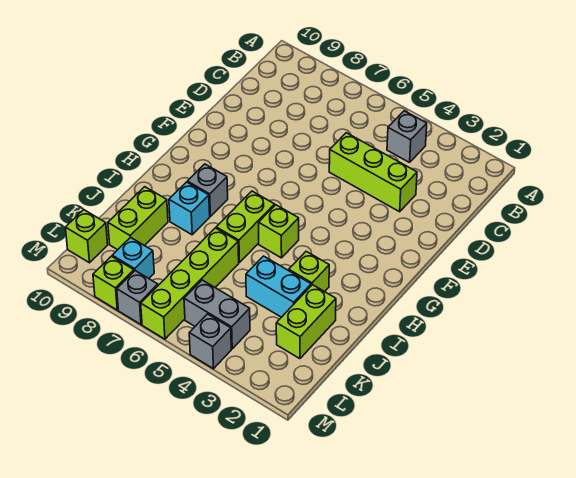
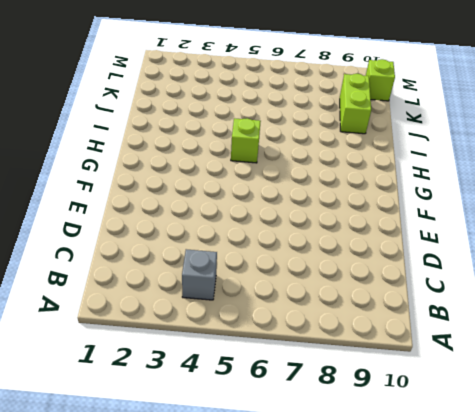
none -> lime 1x3 brick [329,133,417,212]
none -> lime 1x2 brick [216,191,275,263]
none -> grey 1x1 brick [187,164,228,216]

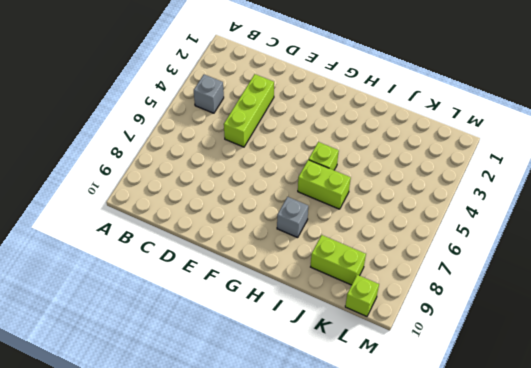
none -> lime 1x1 brick [289,251,329,292]
none -> cyan 1x1 brick [169,182,210,235]
none -> lime 1x2 brick [276,285,336,359]

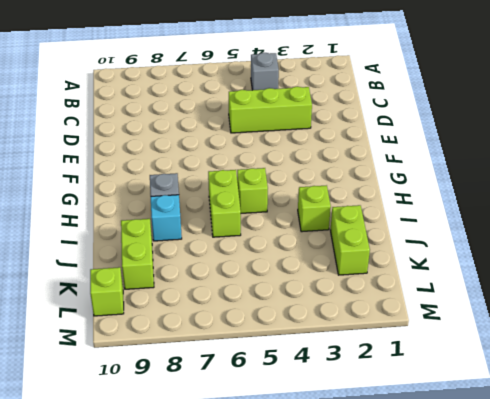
none -> cyan 1x2 brick [246,256,311,317]
none -> lime 1x4 brick [141,228,239,339]
none -> grey 1x2 brick [184,280,250,349]

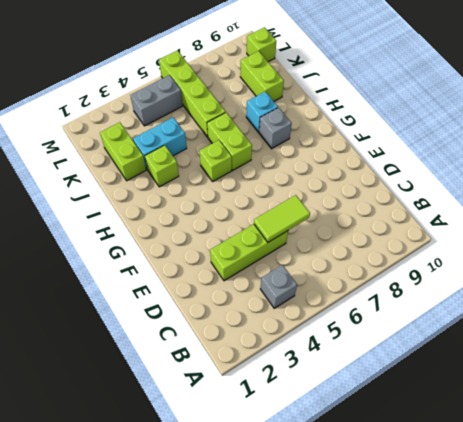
lime 1x2 tile [254,195,310,242] -> none
none -> cyan 1x1 brick [112,237,154,278]
none -> grey 1x1 brick [189,314,231,369]
none -> grey 1x1 brick [117,271,158,324]

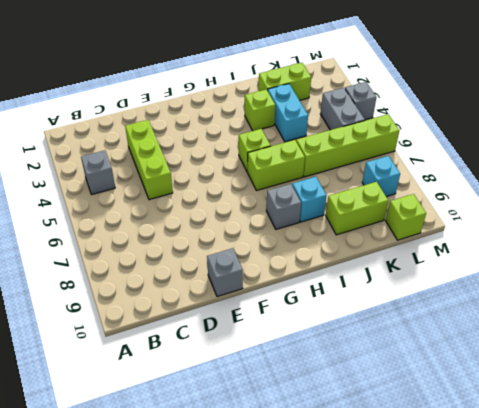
grey 1x1 brick [207,248,243,297] -> grey 1x1 brick moved to [117,271,158,324]
none -> lime 1x1 brick [93,256,134,310]

